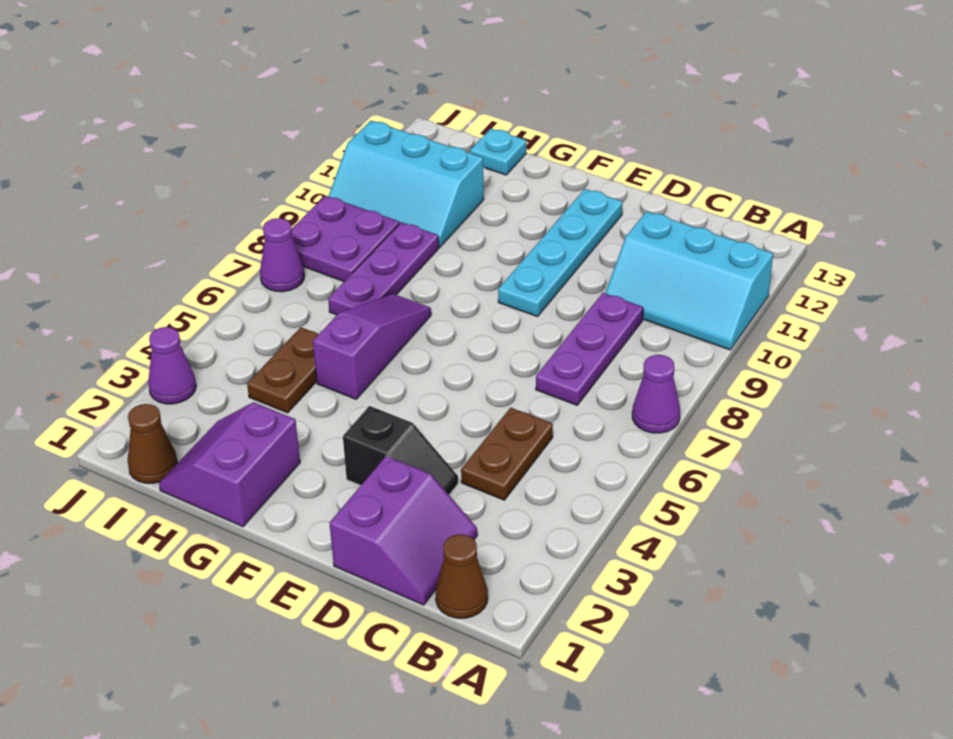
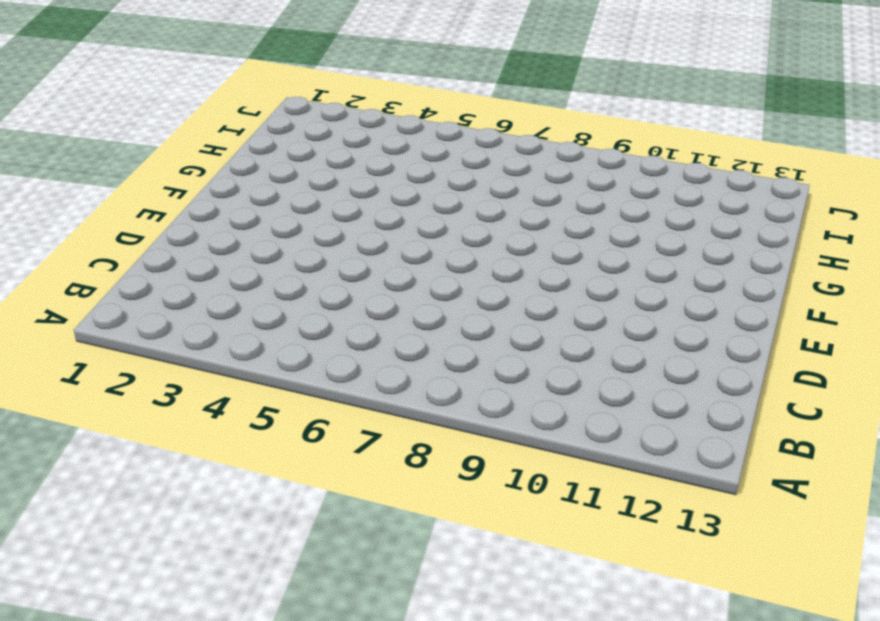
none -> purple 1x1 cone [632,355,680,433]
none -> cyan 2x3 slope [605,211,773,350]
none -> brown 1x1 cone [436,534,488,618]

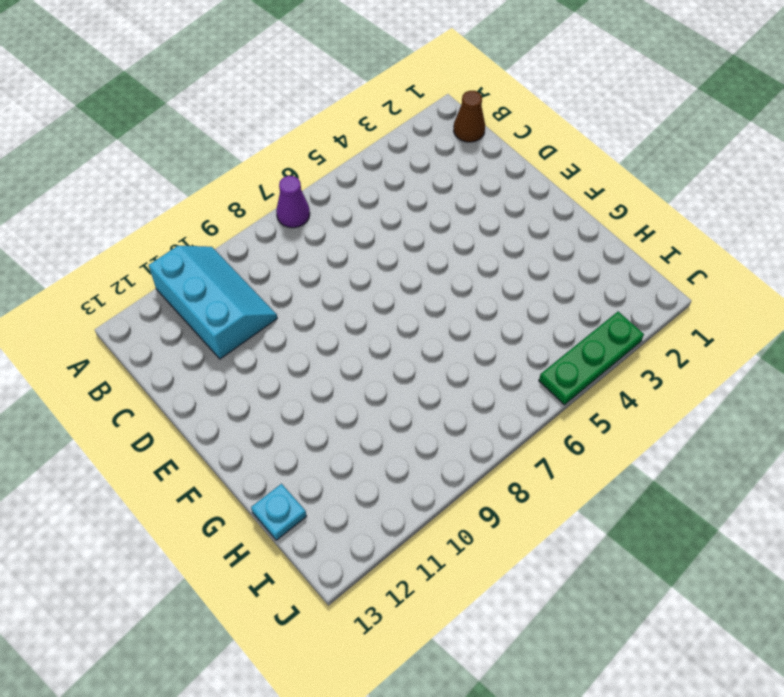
green 1x3 plate [539,311,644,405] -> purple 1x1 cone [148,327,196,404]
none -> purple 2x2 slope [330,456,477,605]
none -> brown 1x2 plate [461,408,553,500]
none -> purple 1x3 plate [536,293,643,405]

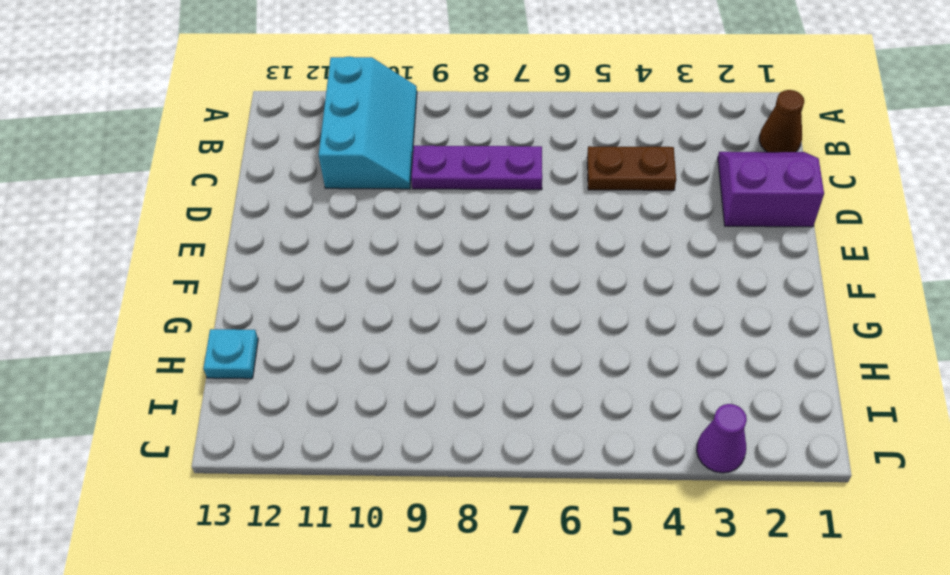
none -> purple 1x1 cone [632,355,680,433]
none -> black 1x2 slope [343,406,458,495]
none -> cyan 1x4 plate [498,189,622,317]

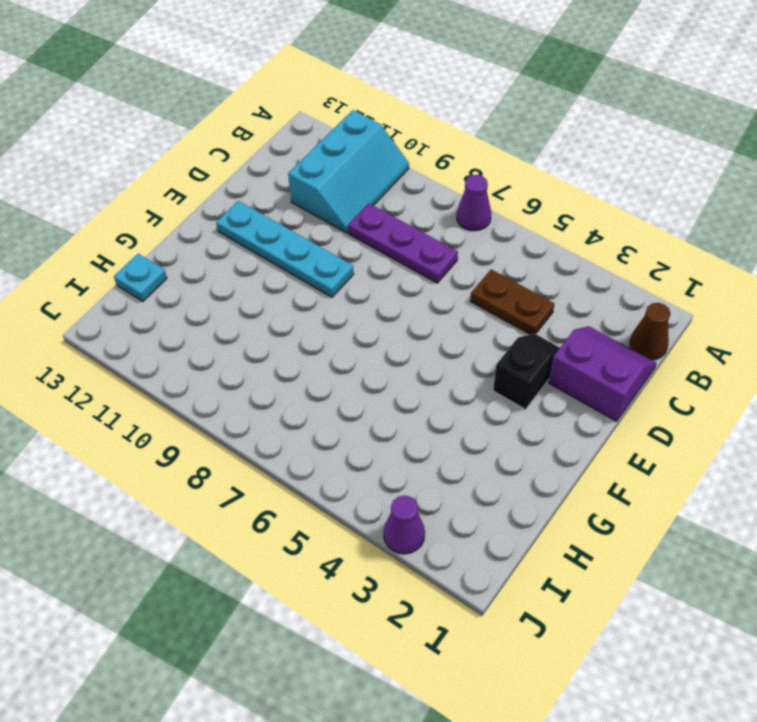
none -> purple 2x2 slope [159,402,300,527]
none -> purple 1x3 slope [313,294,431,399]
none -> brown 1x2 plate [247,327,319,413]

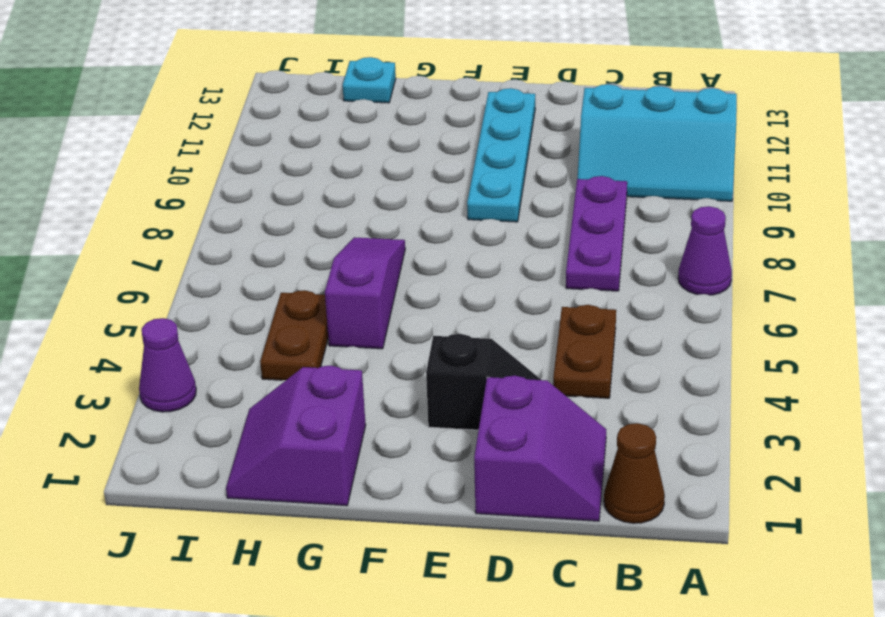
none -> purple 1x3 plate [328,222,439,315]
none -> cyan 2x3 slope [328,121,484,247]
none -> brown 1x1 cone [128,404,177,483]

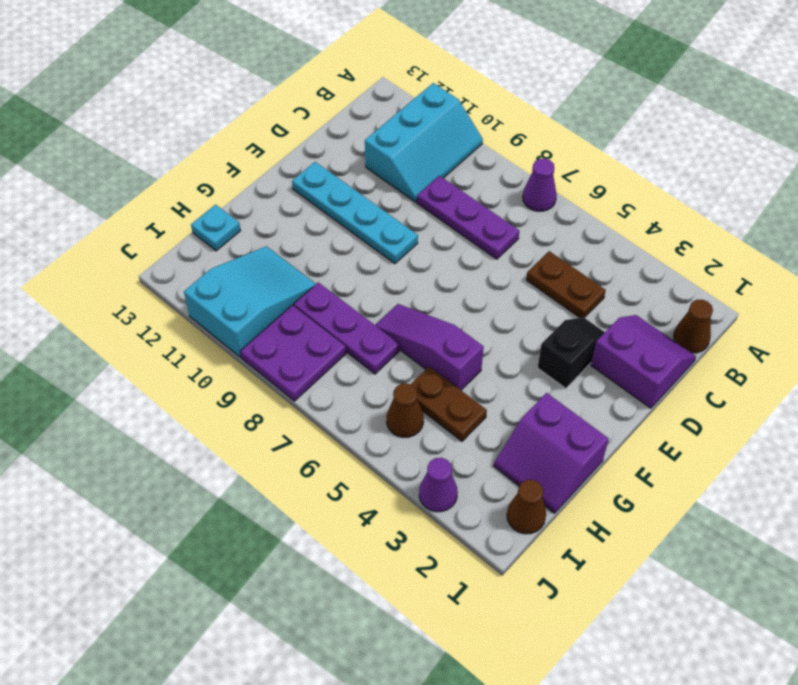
cyan 2x3 slope [184,246,316,357] -> cyan 2x3 slope turned to [328,121,484,247]
brown 1x1 cone [387,384,424,437] -> none
none -> purple 1x1 cone [260,218,304,292]

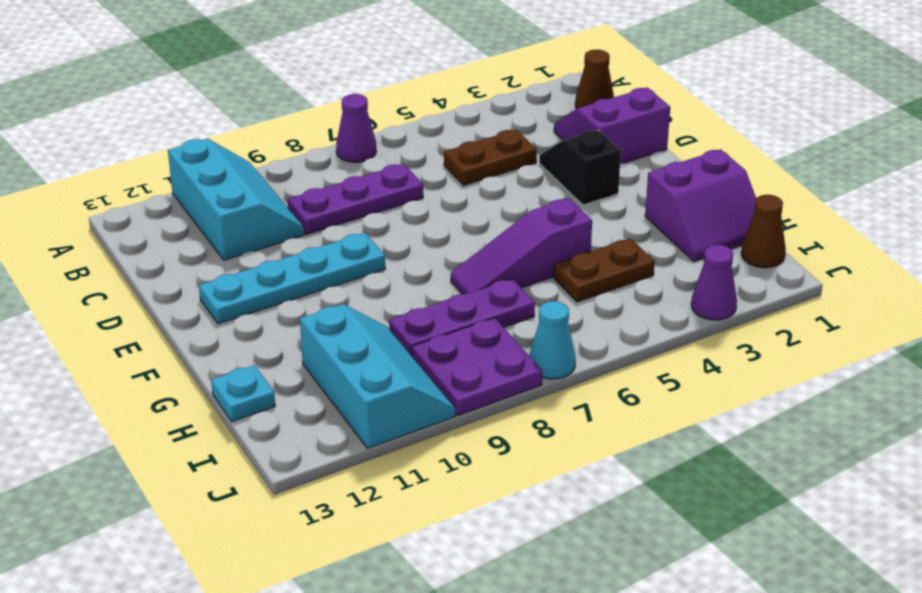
cyan 1x1 cone [529,301,576,379] -> purple 1x1 cone [260,218,304,292]

